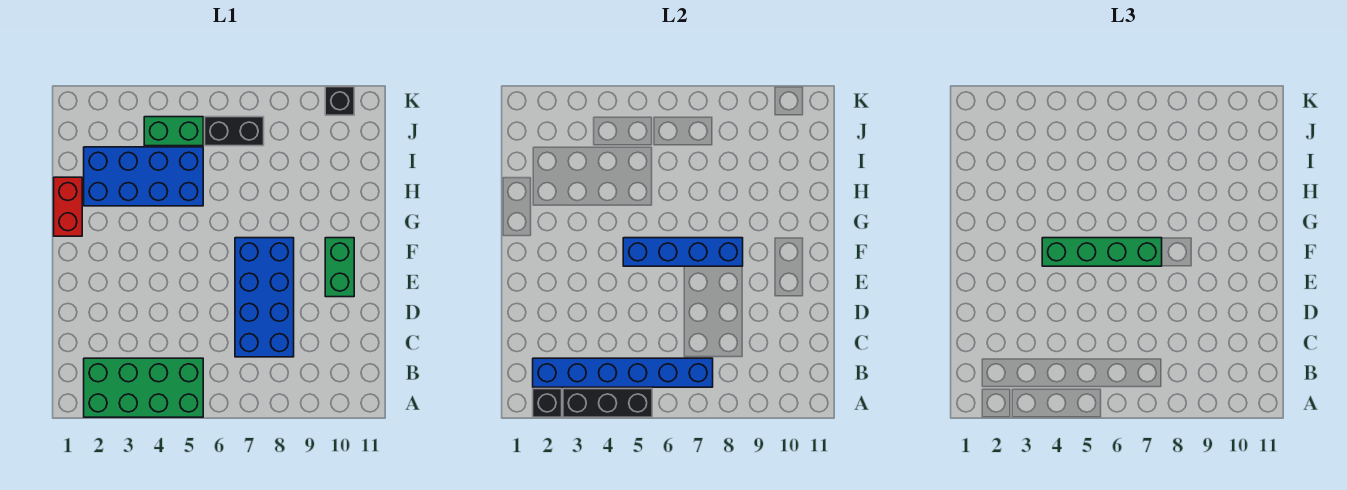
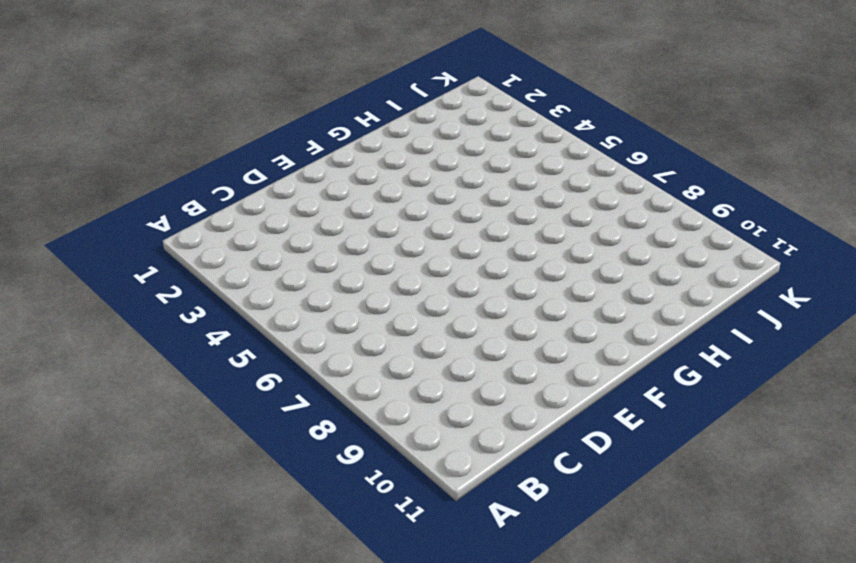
none -> green 2x4 brick [84,358,203,417]
none -> blue 2x4 brick [235,238,294,357]
none -> green 1x2 brick [325,238,354,297]

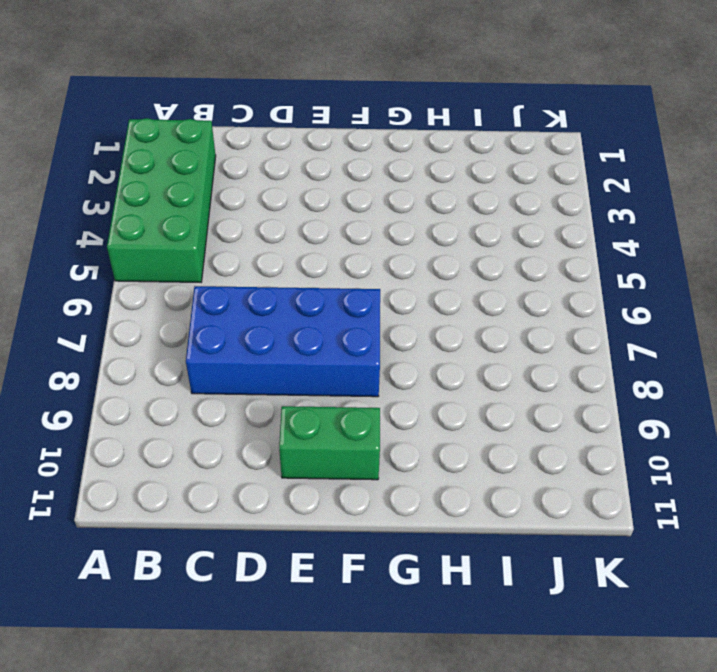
none -> red 1x2 brick [54,177,82,236]
none -> blue 2x4 brick [84,147,203,206]
none -> green 1x2 brick [144,117,203,146]

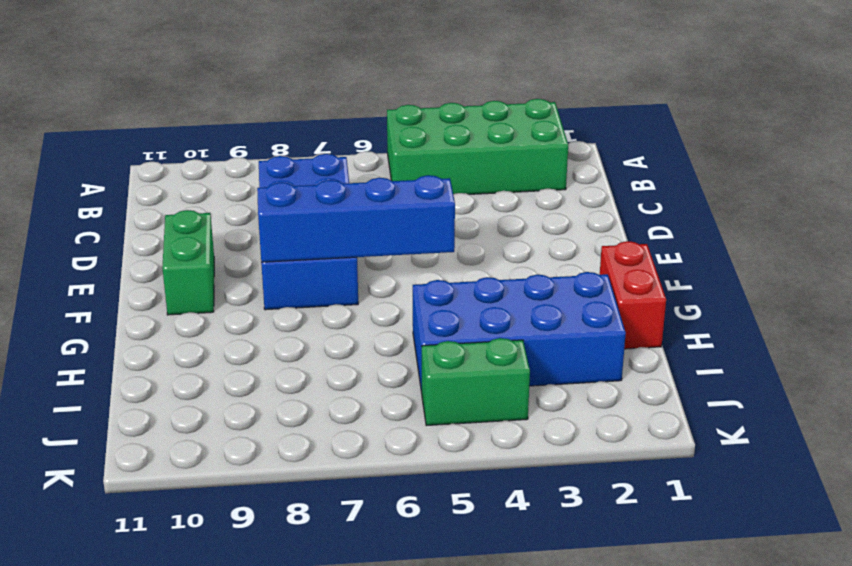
none -> black 1x2 brick [205,117,264,146]
none -> black 1x1 brick [325,87,354,115]
none -> black 1x1 brick [533,389,562,417]

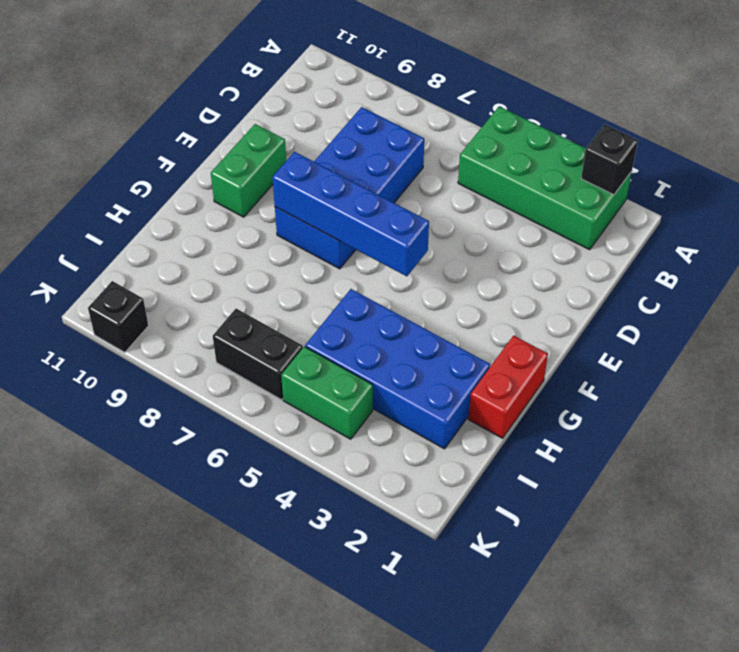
none -> black 1x3 brick [563,389,652,417]
none -> blue 1x6 brick [533,358,713,387]
none -> green 1x4 brick [1042,238,1162,266]

